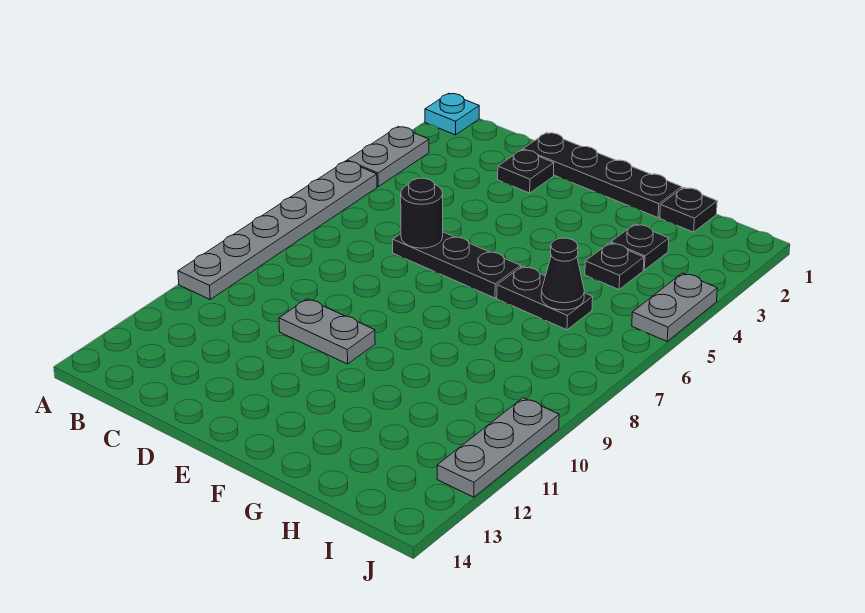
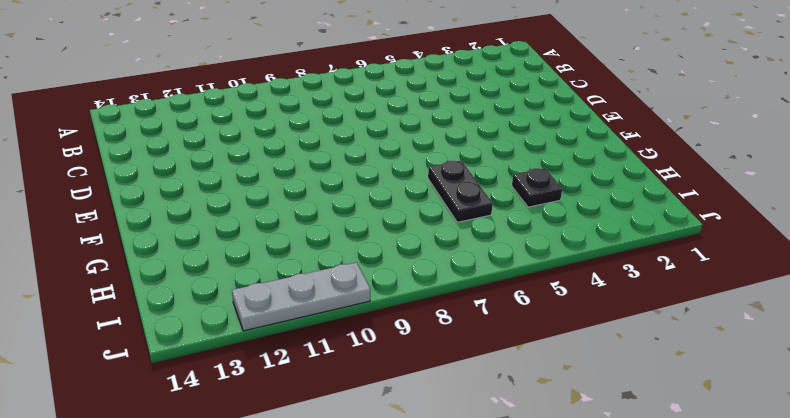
none -> cyan 1x1 plate [425,93,479,135]
none -> grey 1x2 plate [347,127,429,187]
none -> grey 1x6 plate [178,161,377,299]

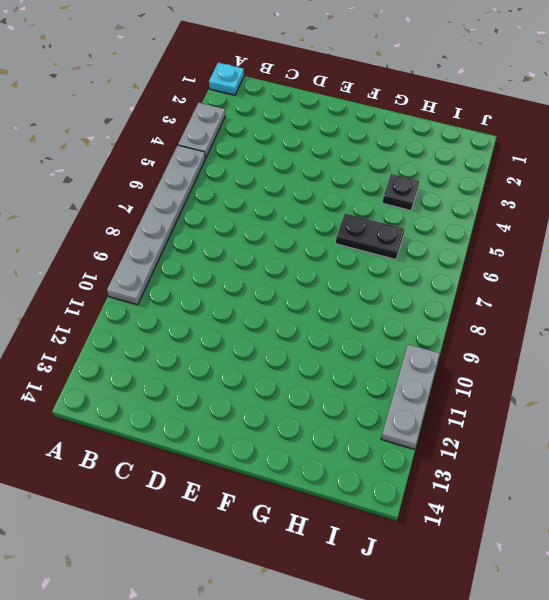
none -> black 1x4 plate [523,133,682,218]
none -> black 1x1 plate [498,150,554,193]
none -> black 1x3 plate [393,232,521,298]

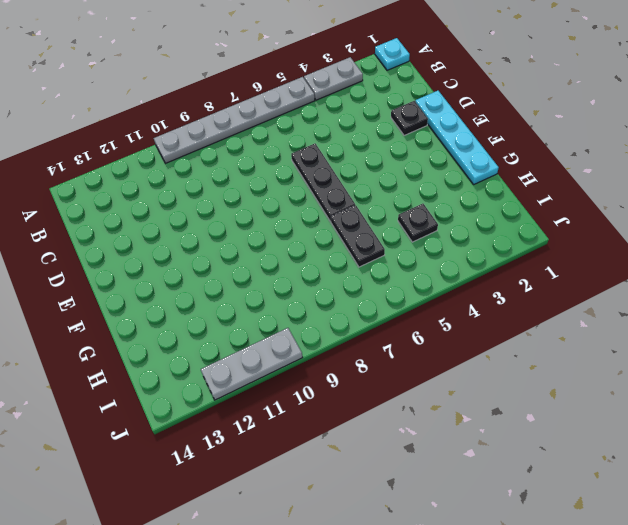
cyan 1x4 plate [415,91,499,184] -> black 1x4 plate [523,133,682,218]
none -> grey 1x2 plate [279,299,375,364]
none -> black 1x1 plate [660,187,717,232]
none -> black 1x1 plate [611,224,669,270]

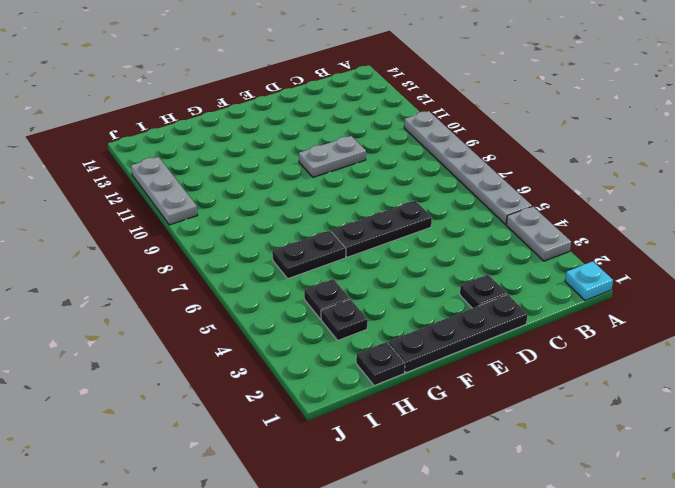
none -> grey 1x2 plate [632,273,717,341]
none -> black 1x1 round brick [401,178,443,248]
none -> black 1x1 cone [541,238,584,310]

